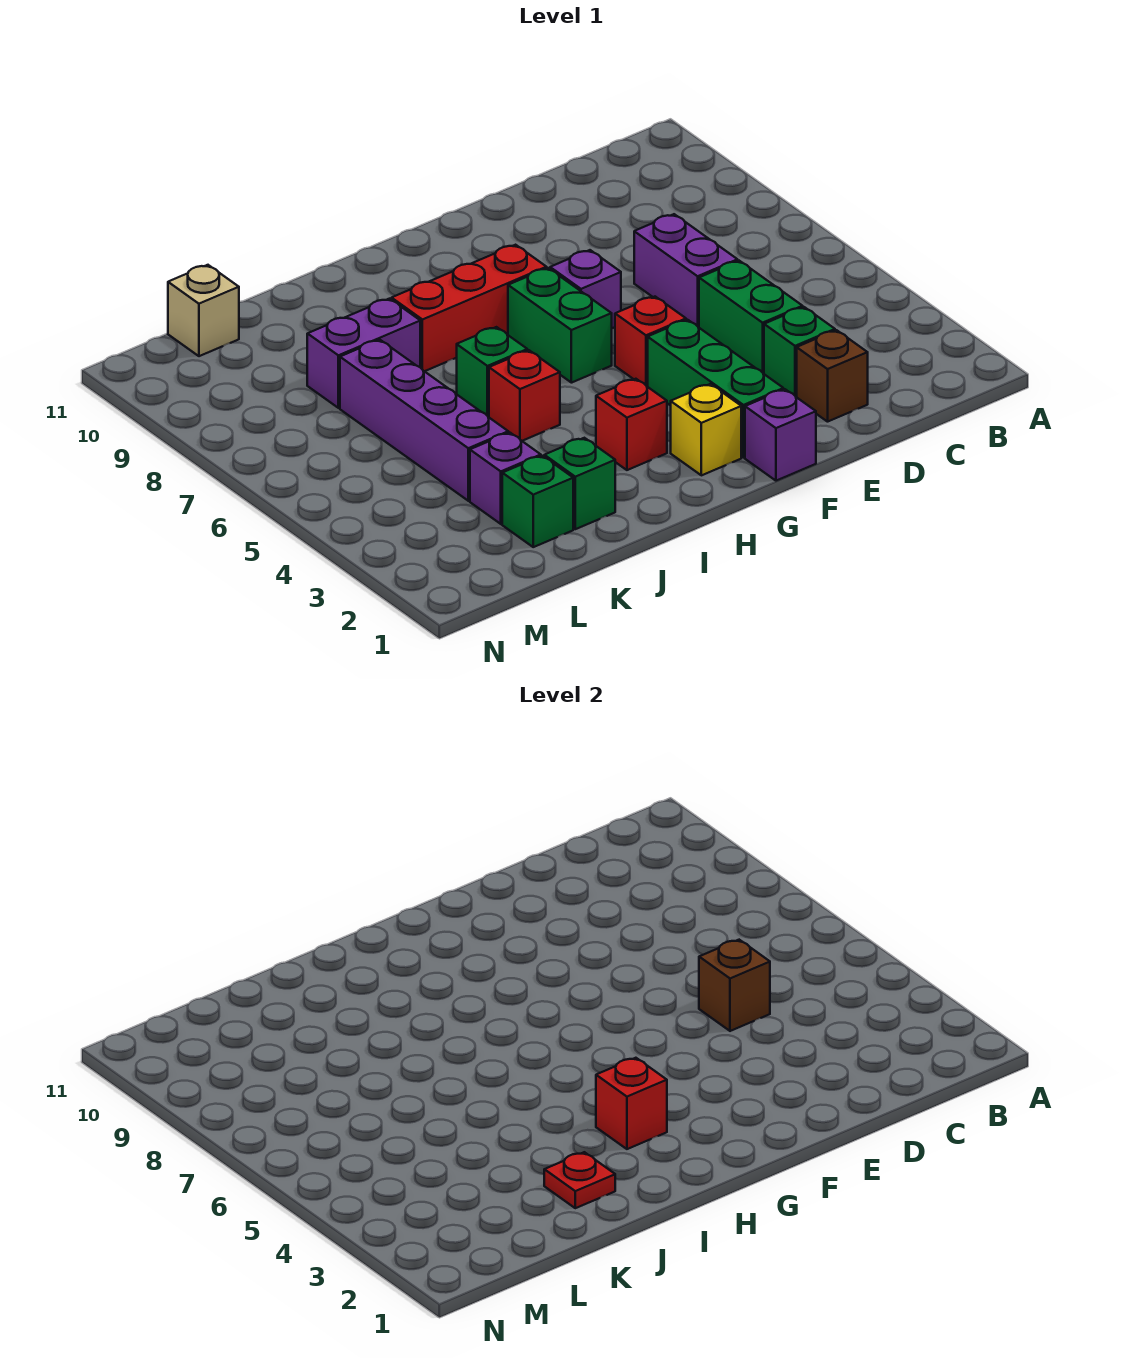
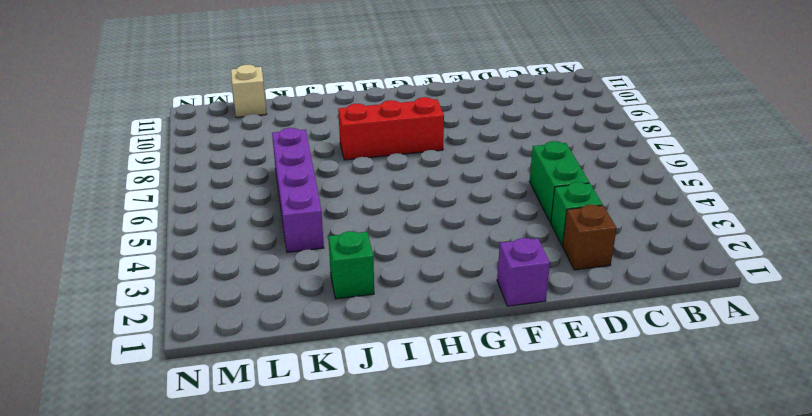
none -> purple 1x2 brick [634,214,738,327]
none -> green 1x3 brick [648,320,783,458]
none -> red 1x1 brick [615,297,686,387]

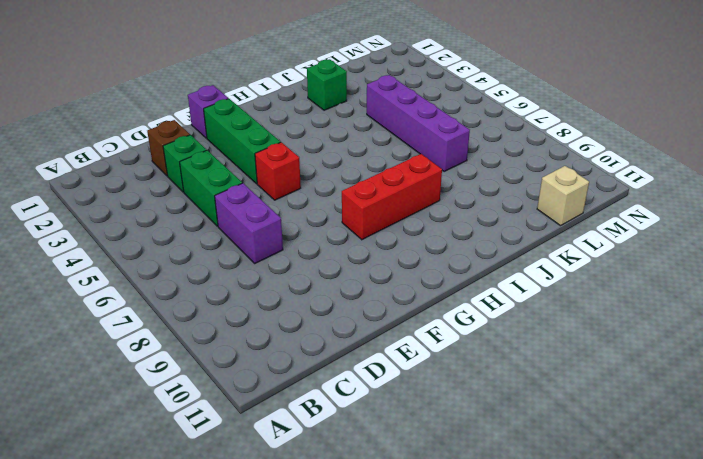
none -> purple 1x1 brick [550,250,621,328]
none -> yellow 1x1 brick [671,384,741,475]
none -> green 1x2 brick [508,268,612,383]

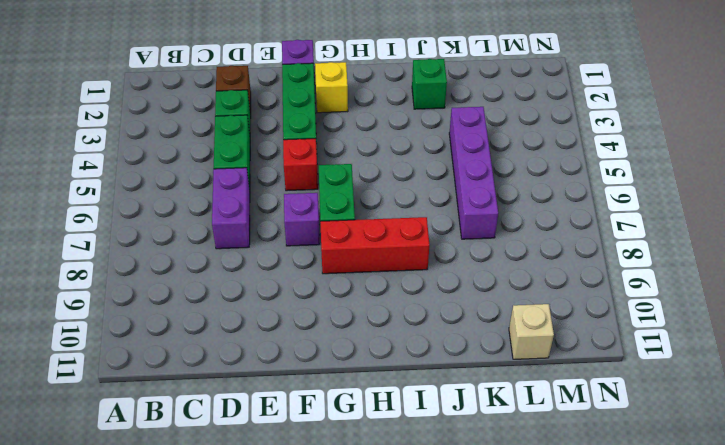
none -> red 1x1 brick [596,379,667,470]
none -> red 1x1 brick [489,350,560,441]
none -> green 1x1 brick [457,327,527,417]

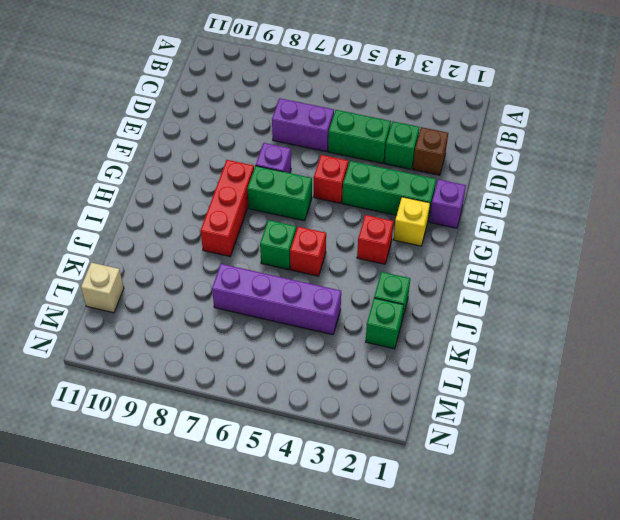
none -> purple 1x2 brick [307,299,420,408]
none -> purple 1x1 brick [470,433,541,524]
none -> brown 1x1 brick [699,940,770,1031]

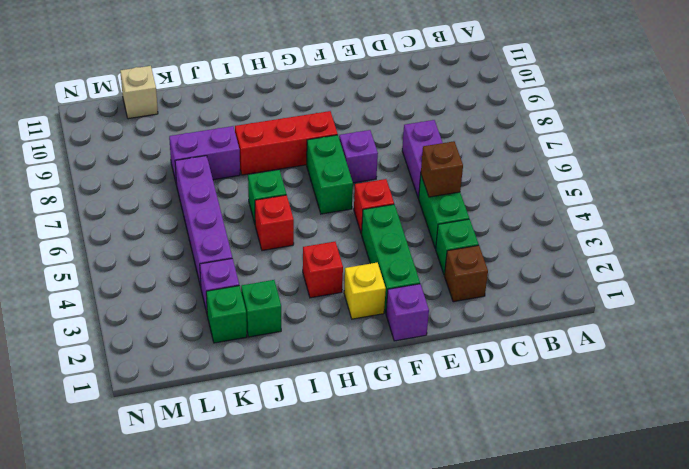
none -> red 1x1 brick [596,1058,667,1149]
none -> red 1x1 plate [544,1152,615,1208]

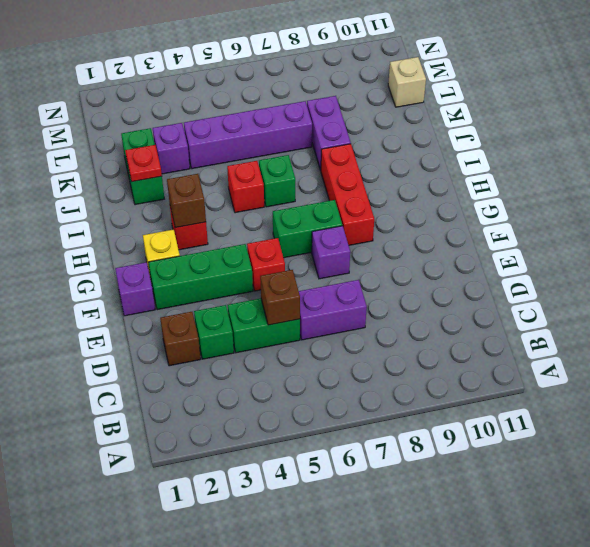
brown 1x1 brick [167,174,206,228] -> red 1x1 brick [596,1058,667,1149]

